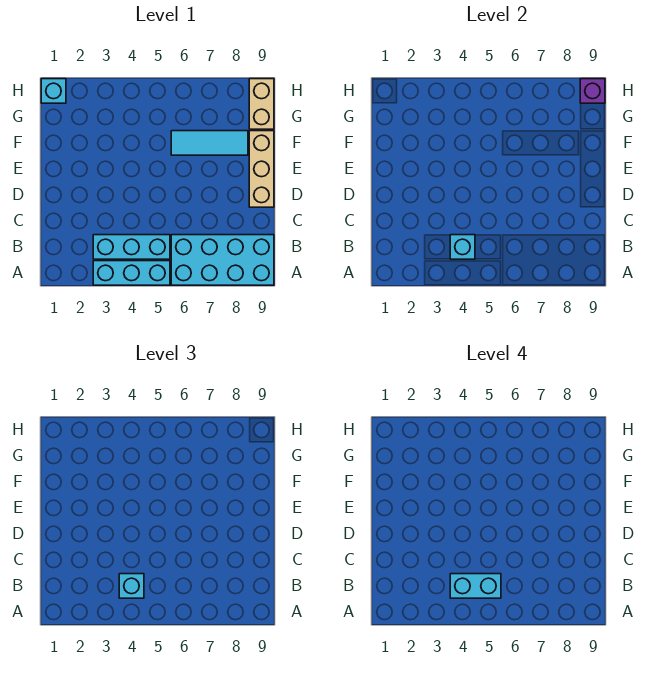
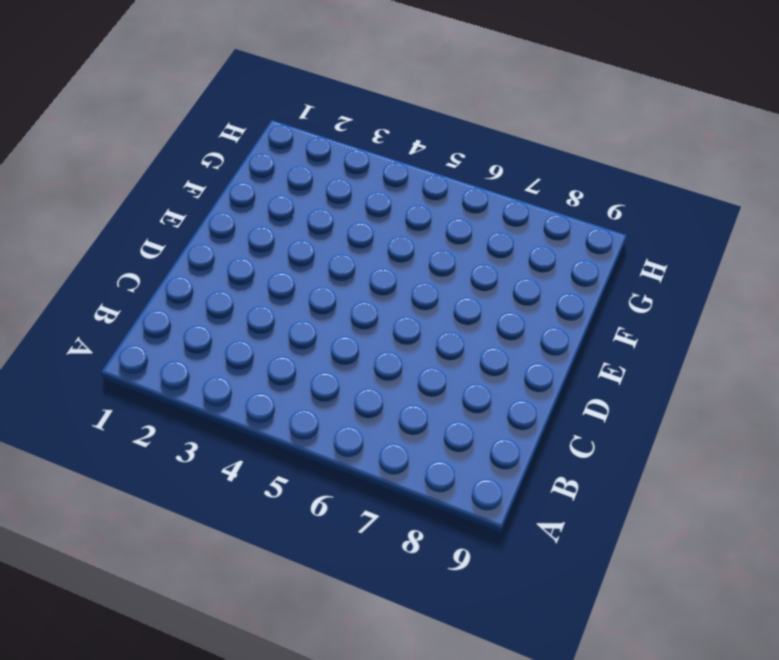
none -> cyan 1x3 brick [93,261,170,285]
none -> cyan 2x4 brick [171,235,274,285]

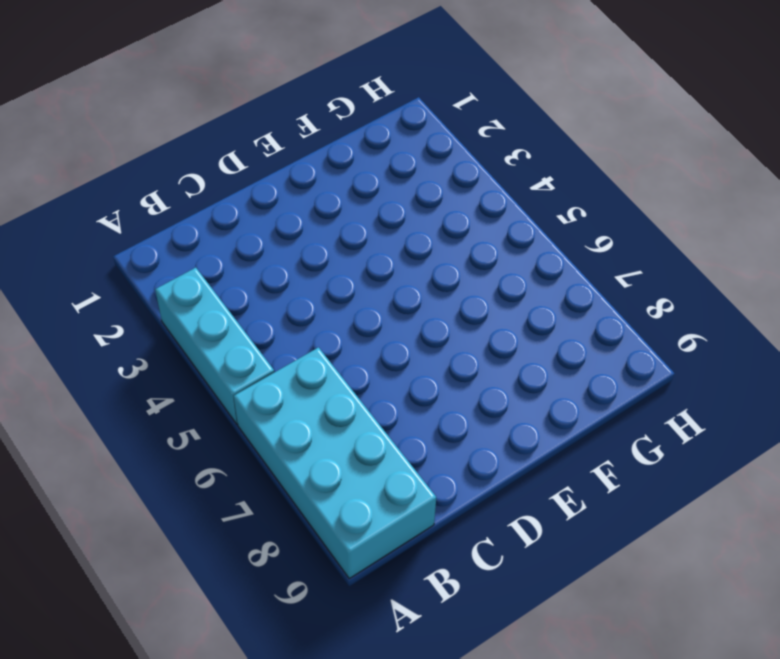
none -> cyan 1x3 brick [93,235,170,259]
none -> tan 1x3 brick [249,131,274,207]

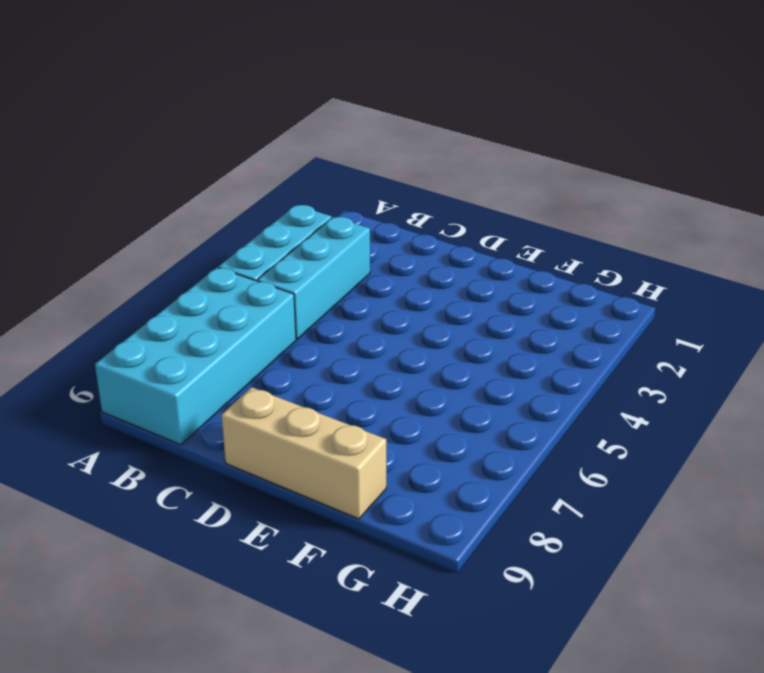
none -> cyan 1x3 tile [171,131,248,155]
none -> tan 1x2 brick [249,79,274,129]

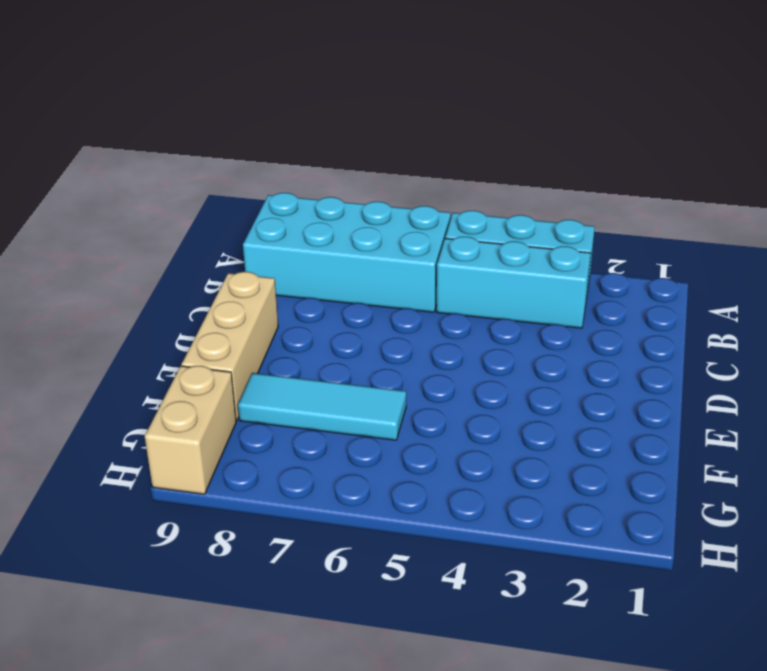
none -> cyan 1x1 brick [41,79,66,103]
none -> cyan 1x1 brick [450,235,475,259]

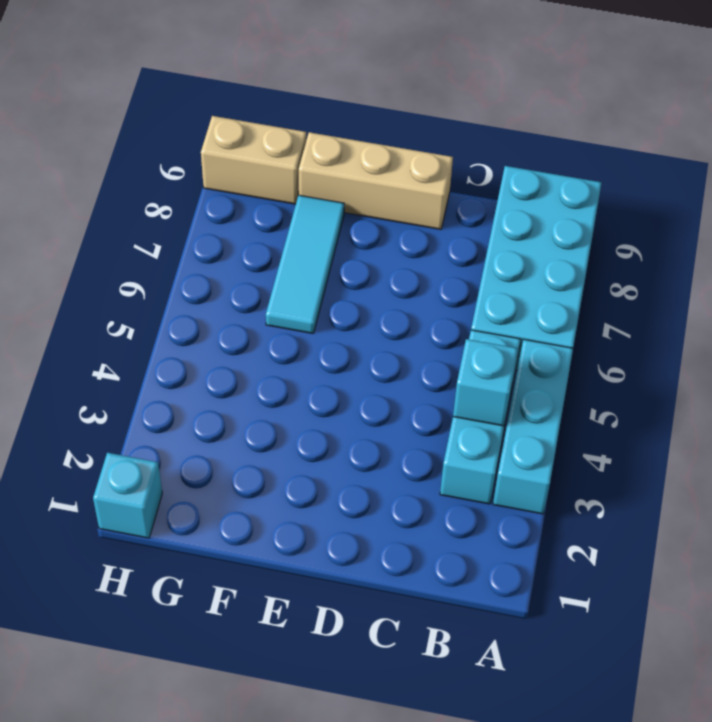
none -> purple 1x1 brick [580,79,605,103]
none -> cyan 1x1 brick [119,574,144,598]

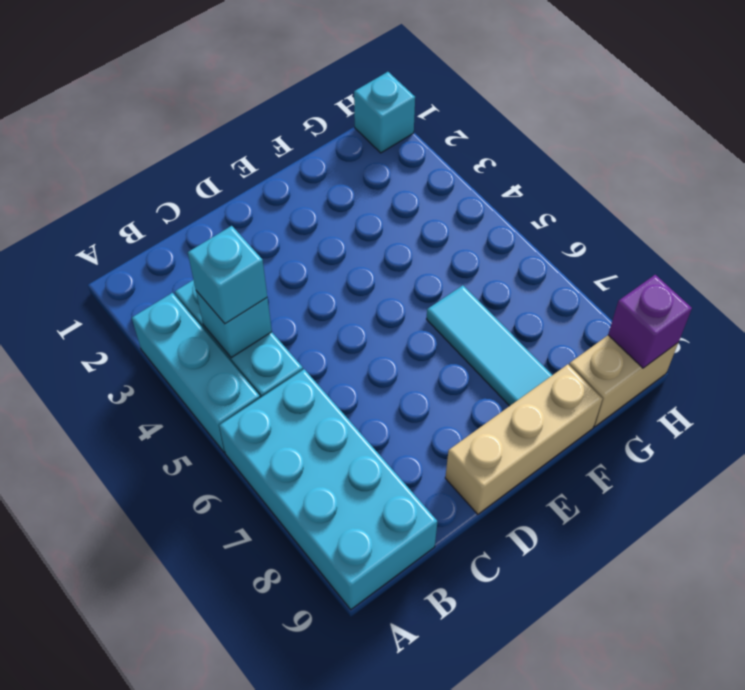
none -> cyan 1x2 brick [450,574,501,598]

